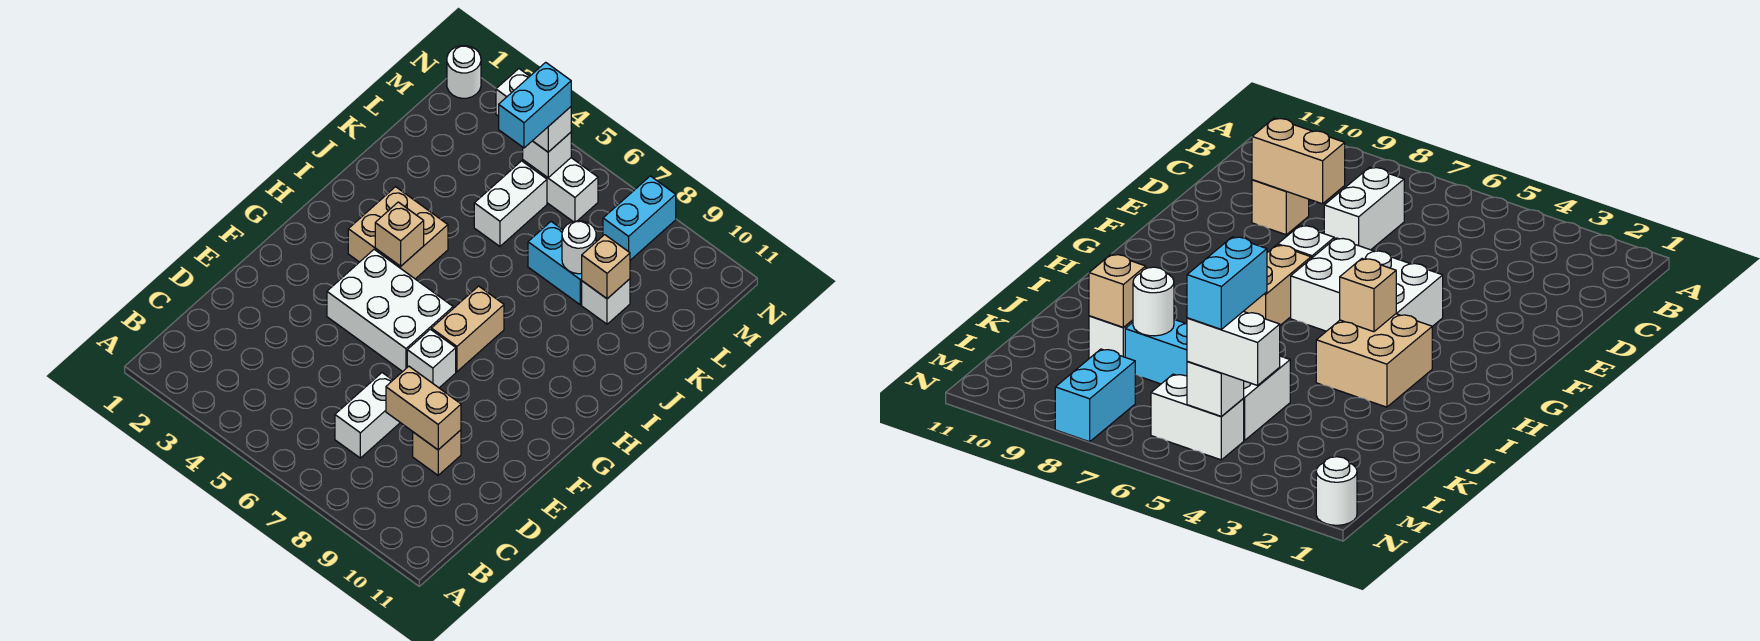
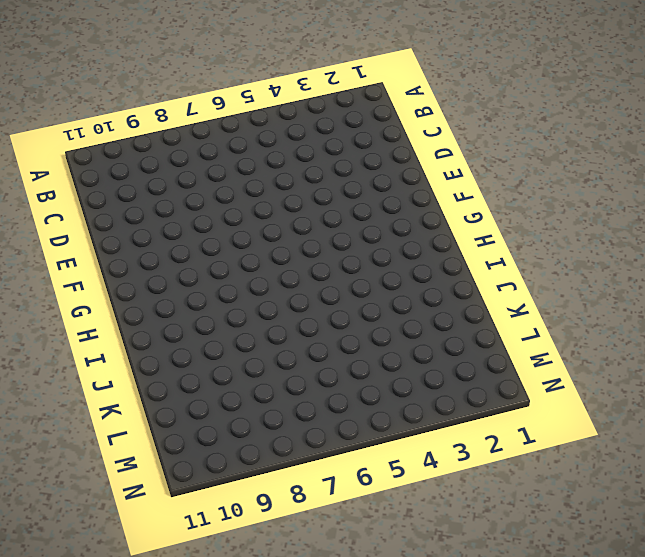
none -> white 1x2 brick [335,373,400,458]
none -> tan 1x1 brick [413,430,461,475]
none -> white 2x3 brick [327,250,453,372]

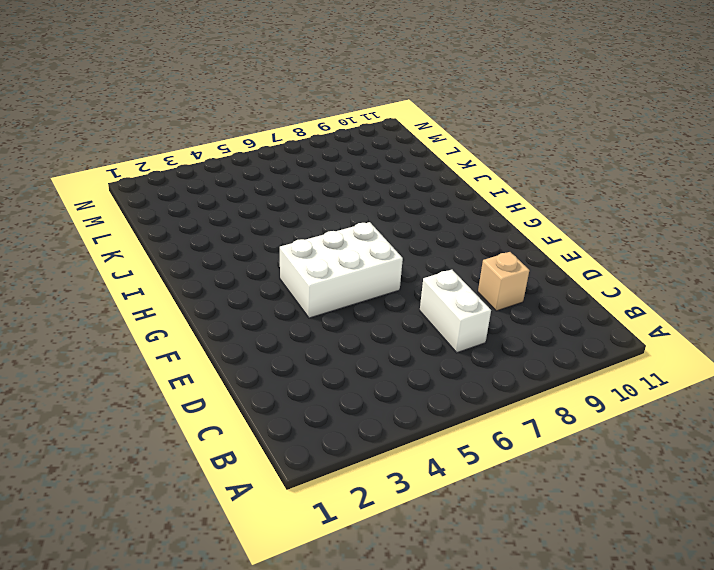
none -> white 1x1 brick [407,329,456,388]
none -> tan 1x2 brick [431,286,504,372]
none -> tan 2x2 brick [348,187,448,279]

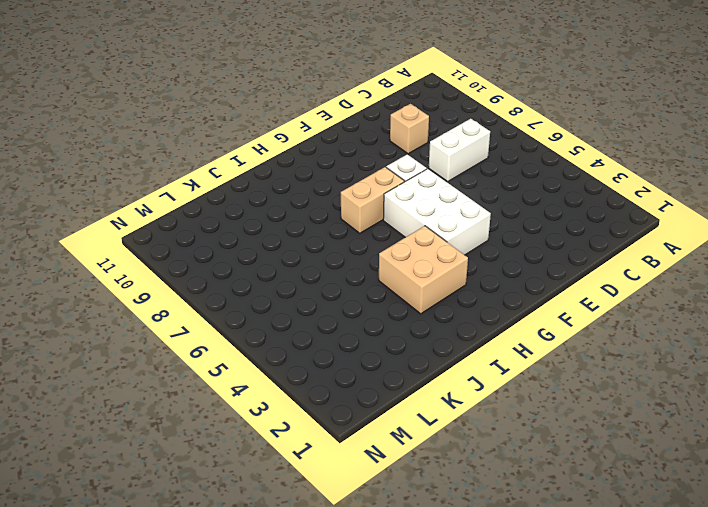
none -> white 1x2 brick [474,161,547,246]
none -> cyan 1x2 brick [528,222,582,305]
none -> white 1x1 brick [582,279,630,324]

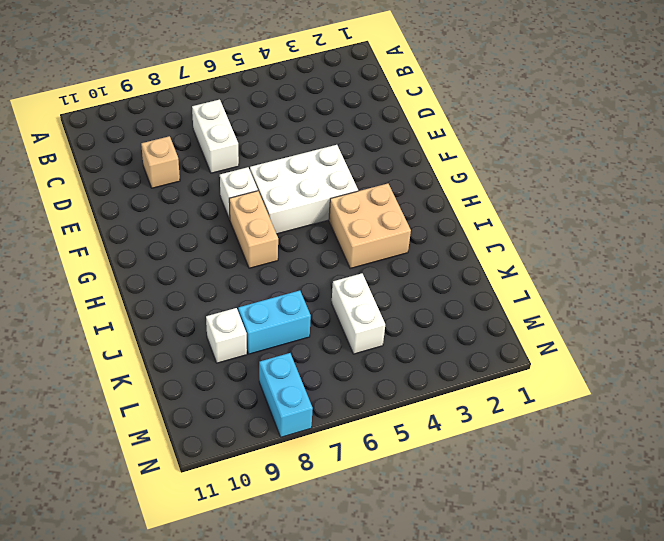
none -> white 1x2 brick [523,158,598,222]
none -> white 1x1 round brick [447,46,481,98]
none -> tan 1x2 brick [386,366,461,450]

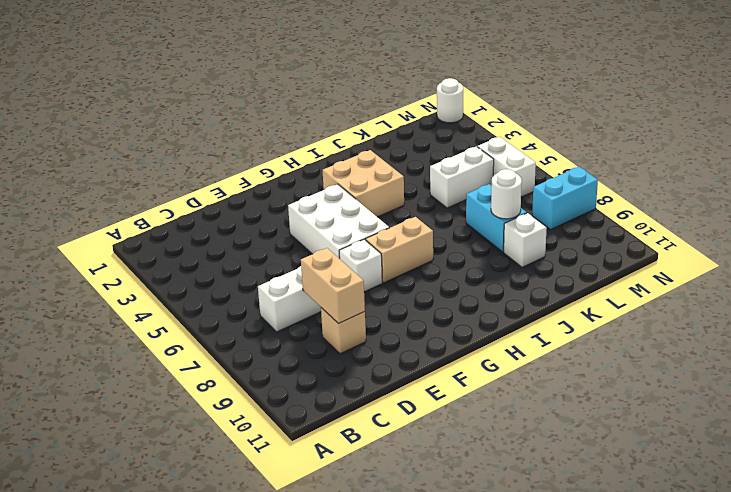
none -> tan 1x1 brick [375,202,424,266]
none -> tan 1x1 brick [582,235,630,299]
none -> white 1x1 brick [523,132,571,178]

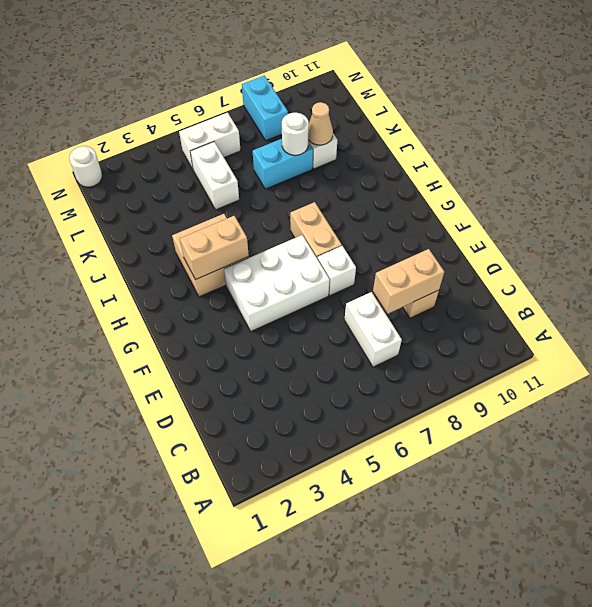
tan 1x2 brick [180,216,249,280] -> tan 1x1 brick [375,202,424,266]
tan 1x1 cone [308,102,333,145] -> tan 1x1 brick [582,235,630,299]
none -> white 1x1 brick [523,132,571,178]
none -> white 1x2 brick [496,69,571,152]
none -> cyan 1x2 brick [499,62,571,148]

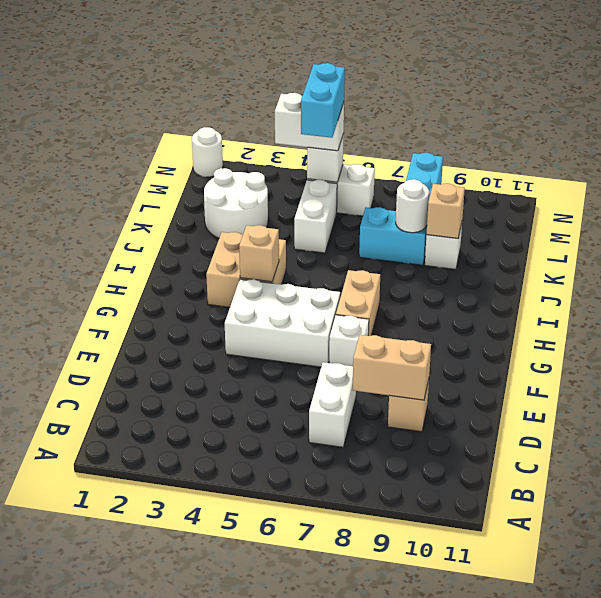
white 2x2 round brick [204,168,268,238] -> none

